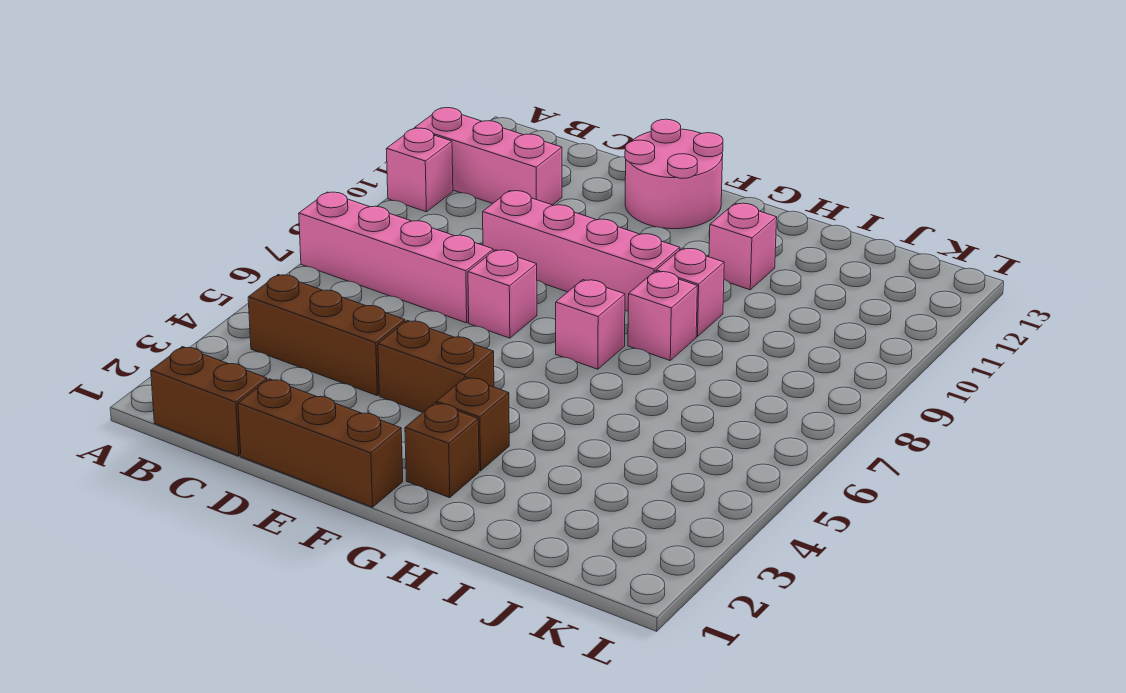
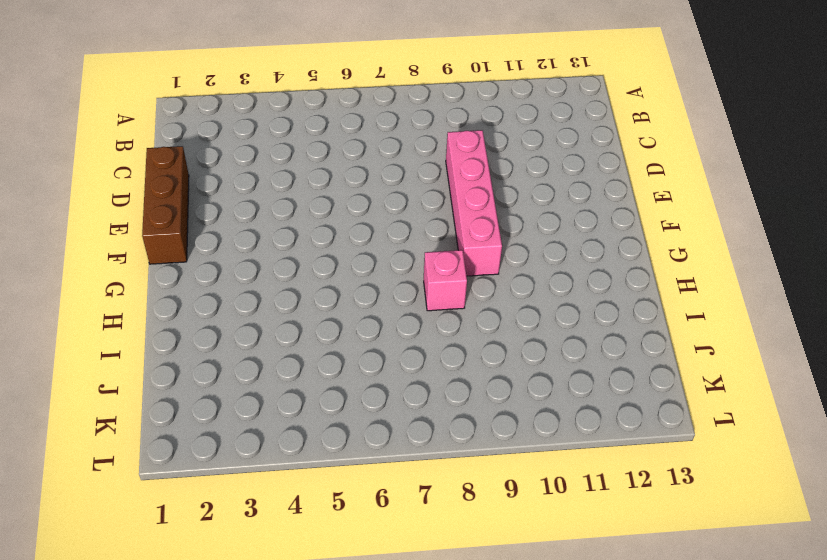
none -> pink 1x4 brick [299,192,493,323]
none -> pink 1x1 brick [386,128,453,212]
none -> pink 1x3 brick [415,108,562,205]

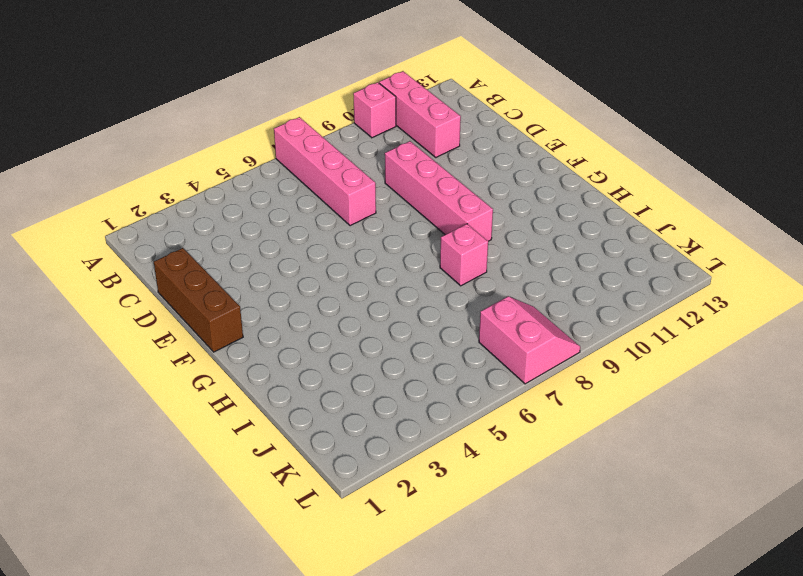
pink 2x2 slope [479,296,580,384] -> none
none -> brown 1x2 brick [151,347,267,456]
none -> brown 1x3 brick [248,275,405,396]
none -> brown 1x2 brick [378,320,494,412]

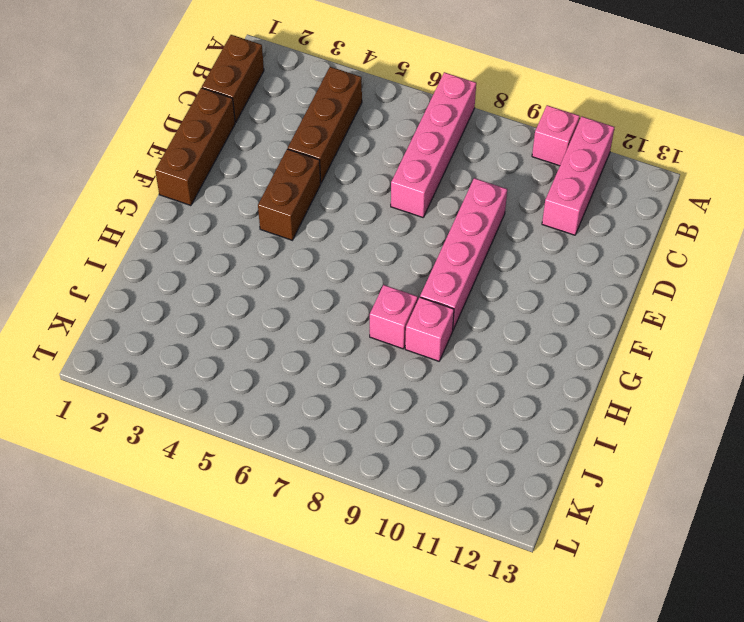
none -> pink 1x1 brick [468,250,537,338]
none -> pink 2x2 round brick [625,119,723,229]
none -> brown 1x1 brick [405,403,479,498]

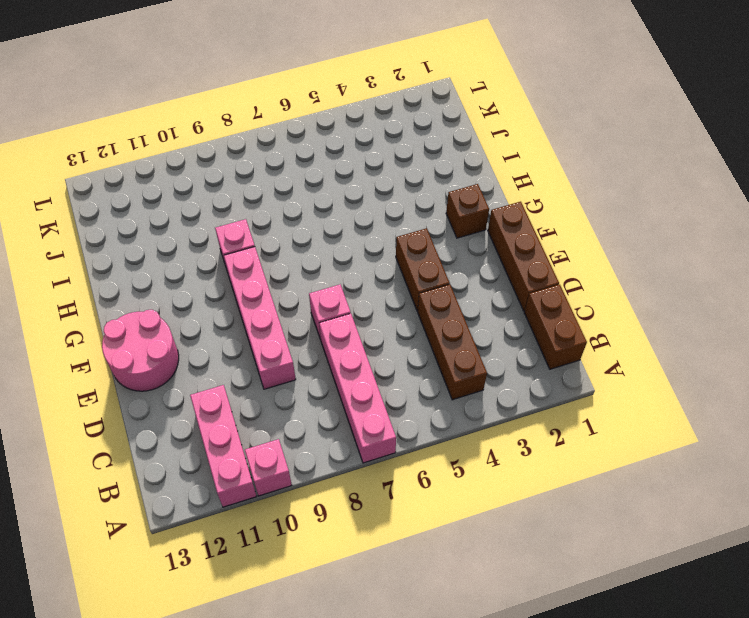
none -> brown 1x1 brick [436,377,509,471]
none -> pink 1x1 brick [556,280,625,369]
none -> pink 1x1 brick [628,271,697,360]

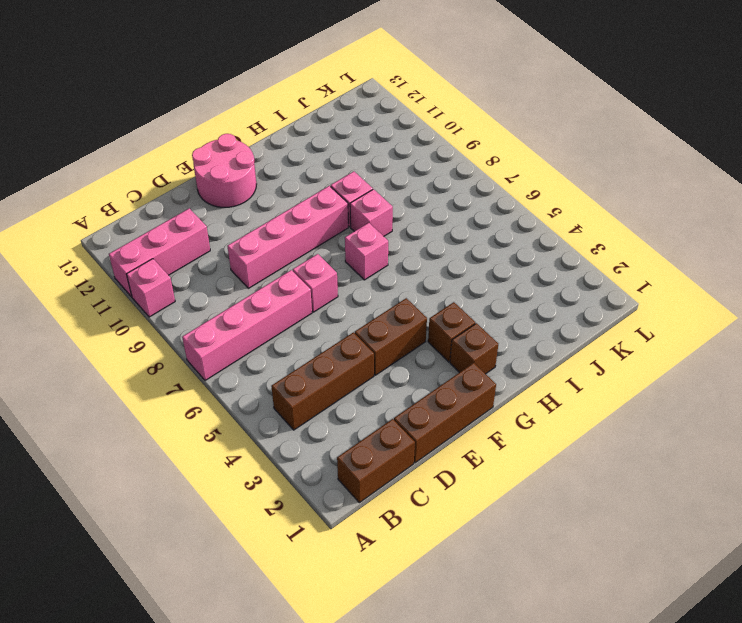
none -> pink 1x1 brick [709,203,777,290]

